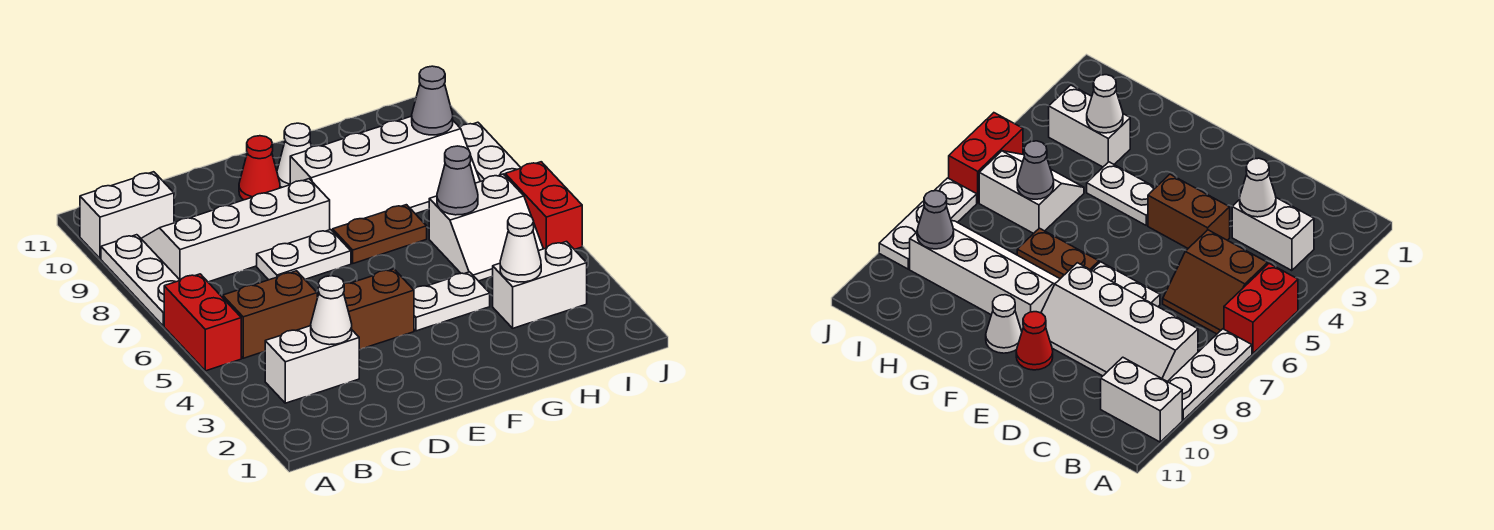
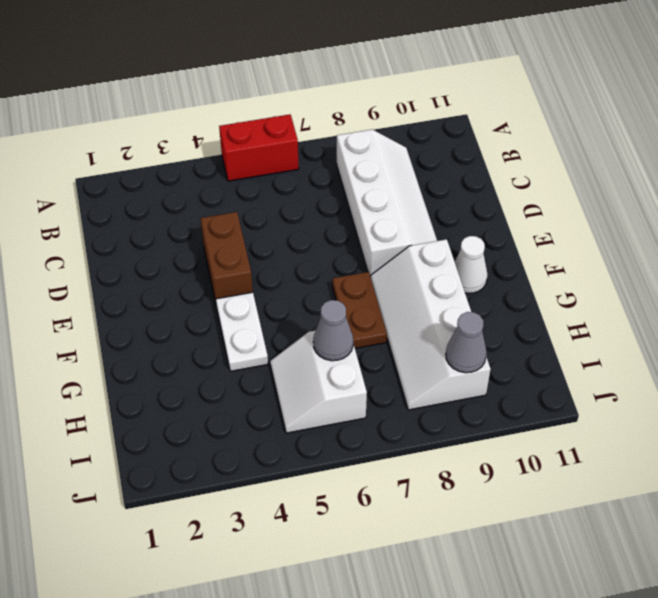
none -> white 1x3 plate [101,235,180,326]
none -> white 1x2 brick [80,172,174,259]
none -> white 1x2 brick [265,326,359,403]

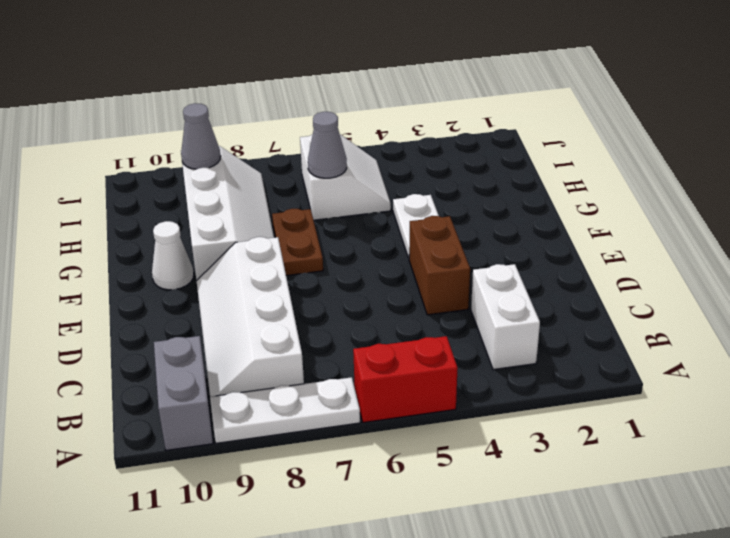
grey 1x2 brick [154,336,213,450] -> white 1x2 brick [80,172,174,259]
none -> brown 2x2 slope [222,271,317,358]
none -> white 1x2 plate [257,230,351,280]
none -> red 1x1 cone [239,136,280,200]

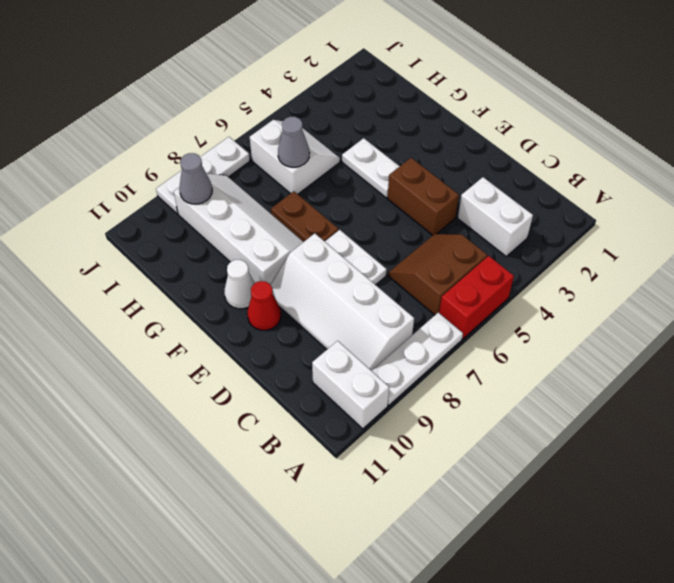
brown 2x2 slope [389,234,487,315] -> brown 2x2 slope turned to [222,271,317,358]
none -> white 1x2 brick [493,242,587,328]
none -> red 1x2 brick [505,162,582,250]
none -> white 1x1 cone [311,276,352,345]

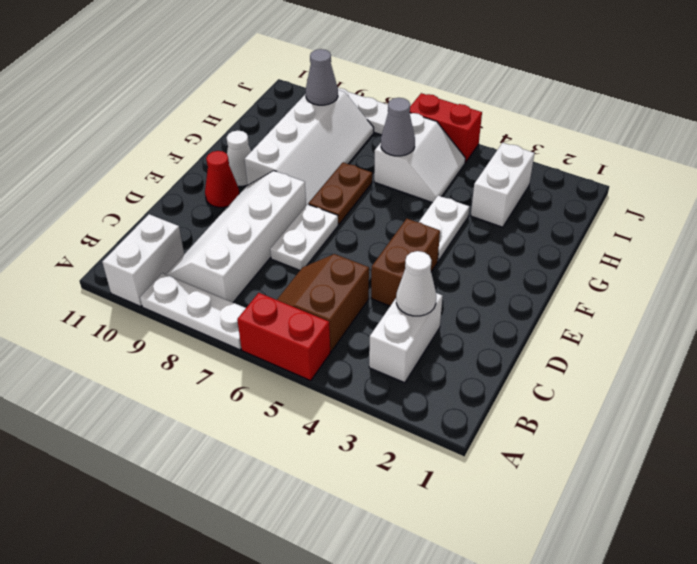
none -> white 1x1 cone [500,213,541,282]

